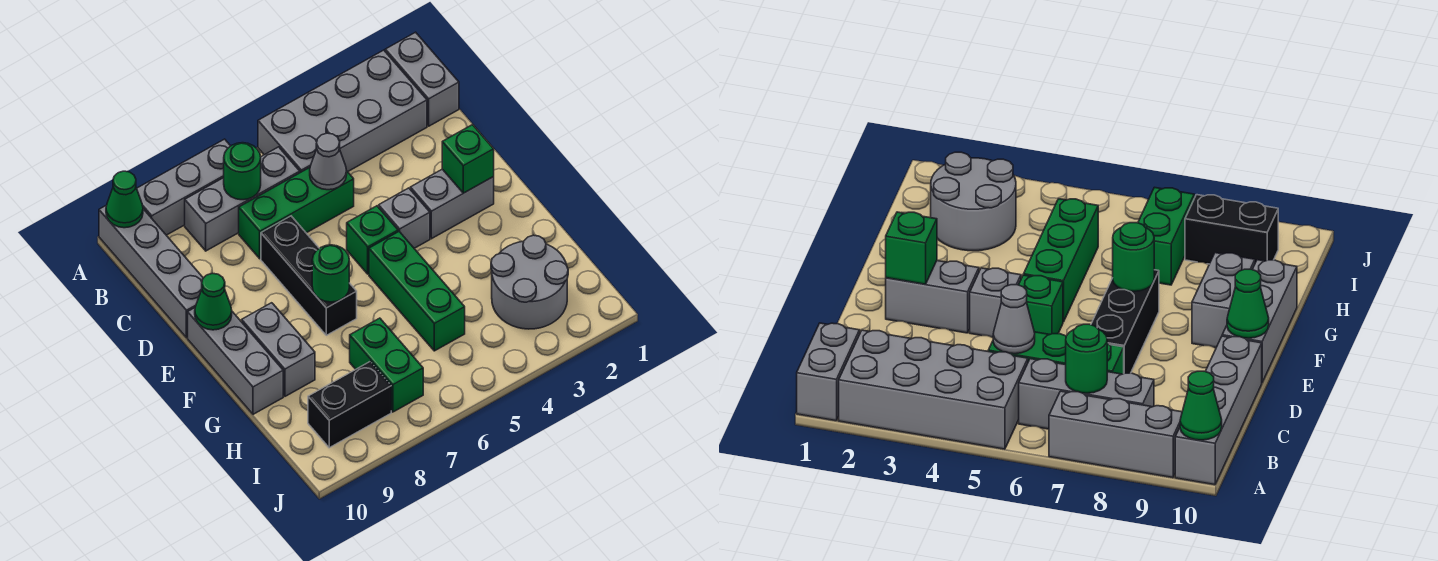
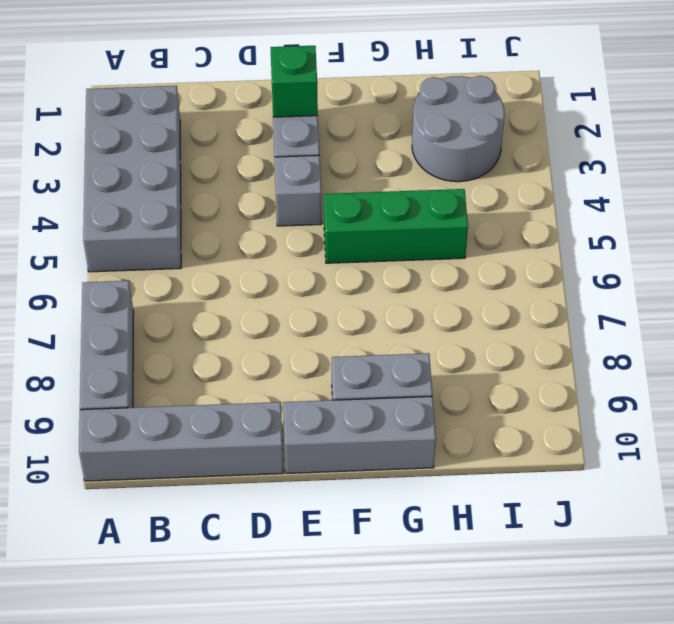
none -> grey 1x2 brick [385,32,459,126]
none -> grey 1x3 brick [185,147,300,251]
none -> green 1x3 brick [239,168,354,259]

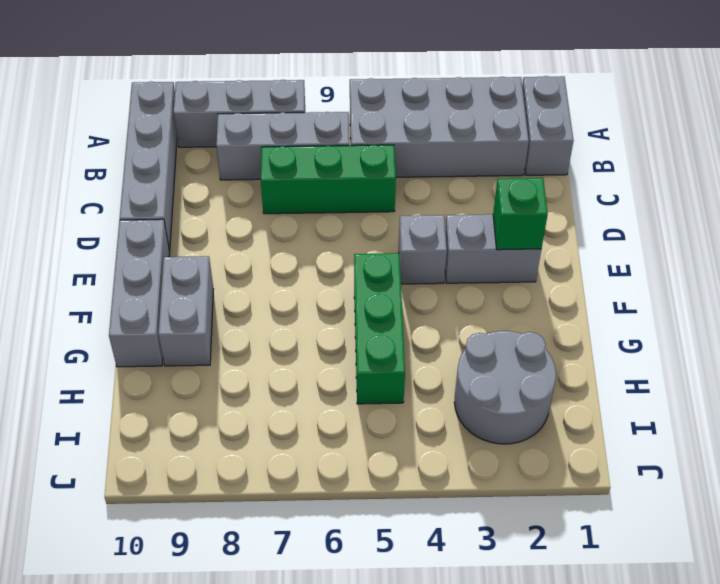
none -> black 1x3 brick [261,216,357,335]
none -> green 1x1 brick [347,206,398,274]
none -> green 1x2 brick [350,318,423,412]

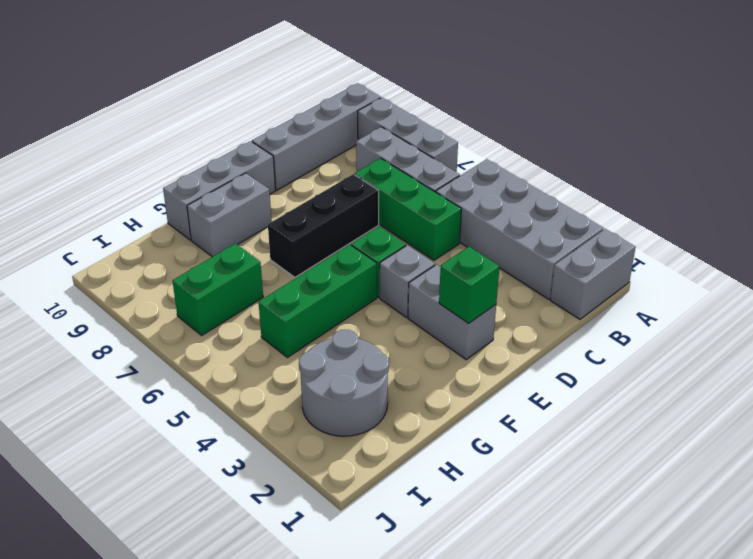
none -> black 1x2 brick [308,362,391,448]
none -> green 1x1 cone [106,171,143,228]
none -> green 1x1 round brick [224,143,261,200]

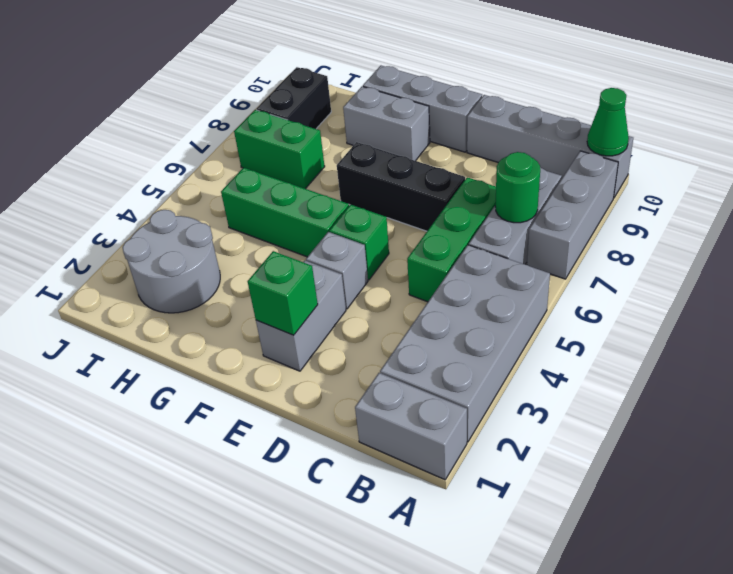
none -> grey 1x1 cone [310,133,347,190]
none -> green 1x1 cone [195,273,232,330]
none -> green 1x1 round brick [312,245,349,302]

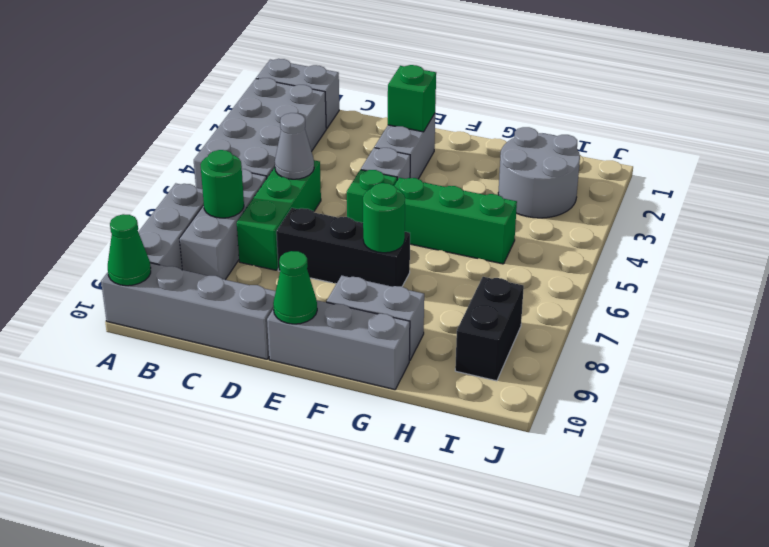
none -> green 1x2 brick [350,318,423,412]

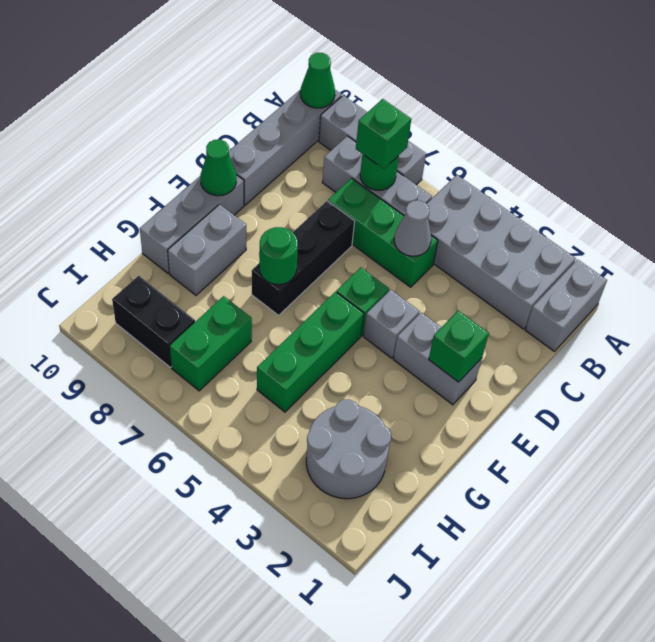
green 1x1 brick [356,99,411,169] -> none

